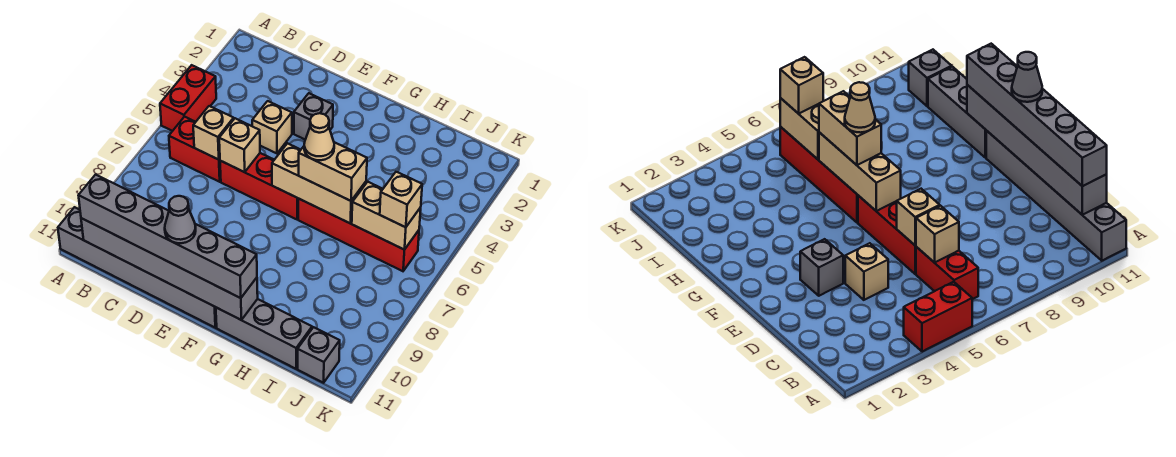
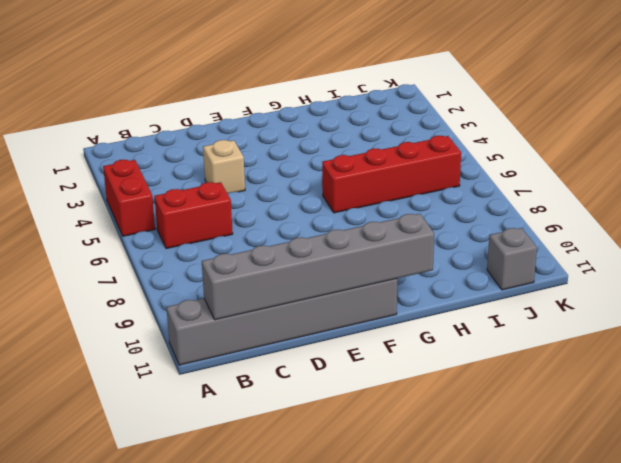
none -> red 1x3 brick [220,153,298,219]
none -> grey 1x1 brick [294,93,333,140]
none -> grey 1x3 brick [216,299,312,369]

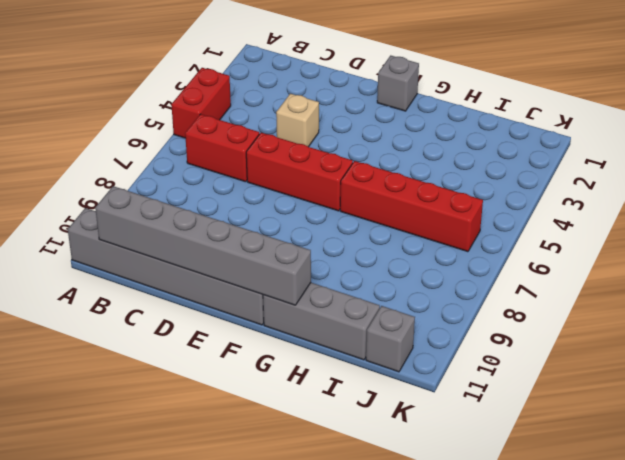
grey 1x1 brick [377,56,419,111] -> grey 1x1 brick moved to [294,93,333,140]
none -> tan 1x1 brick [193,106,234,160]
none -> tan 1x1 brick [219,118,260,172]
none -> tan 1x3 brick [272,143,366,223]

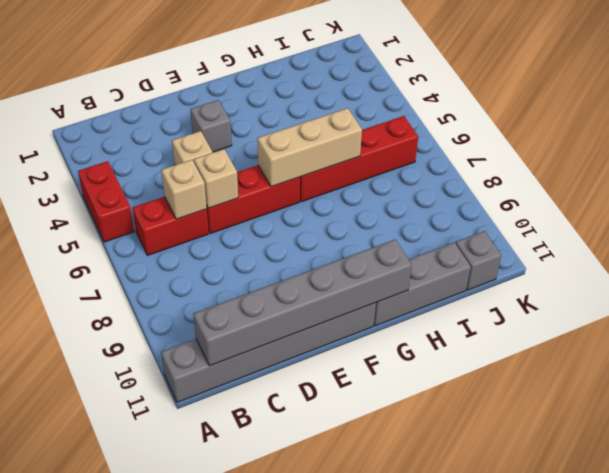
none -> tan 1x2 brick [352,182,421,250]
none -> grey 1x6 brick [78,175,257,298]
none -> tan 1x2 brick [299,142,367,201]

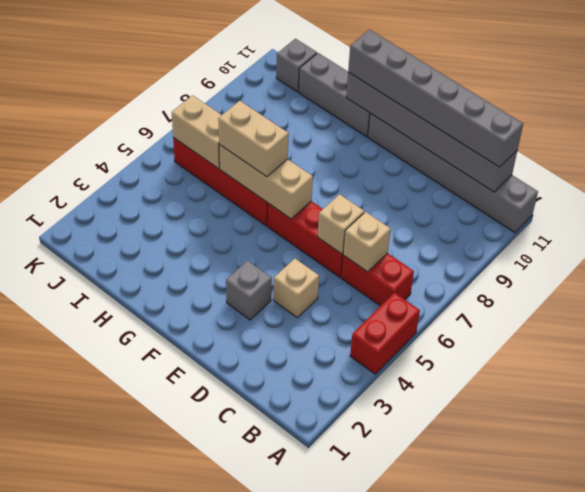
none -> tan 1x1 brick [380,172,422,227]
none -> grey 1x1 cone [165,196,196,243]
none -> tan 1x1 cone [304,113,334,160]

